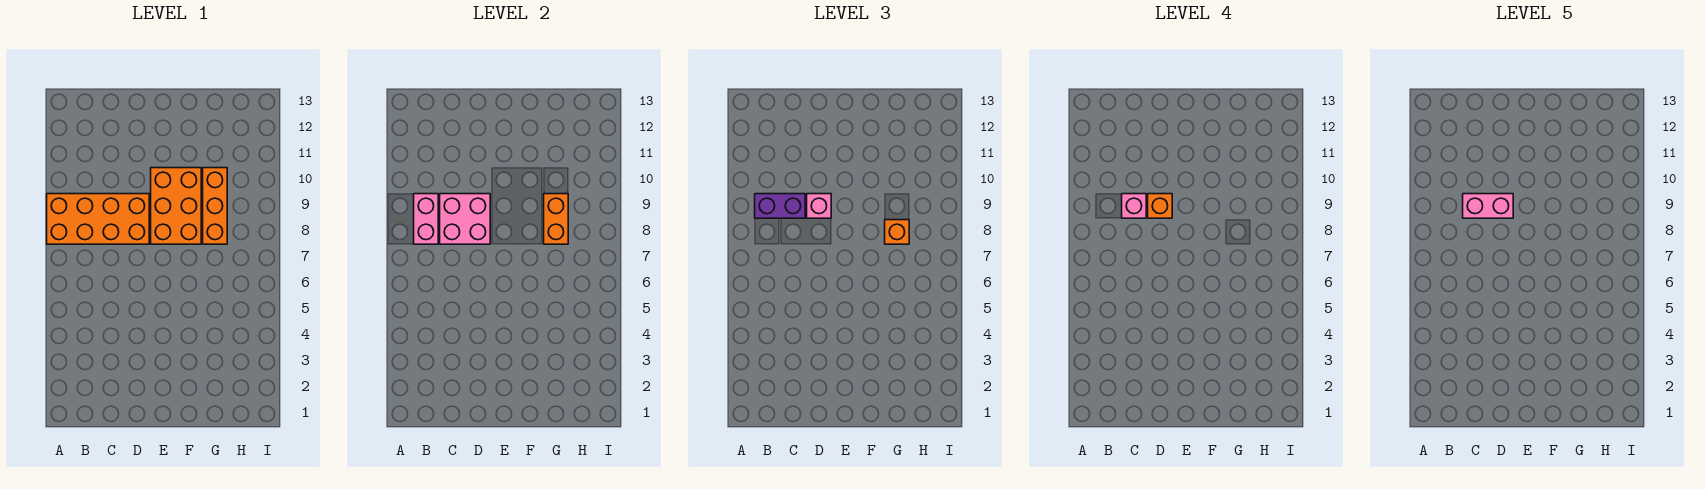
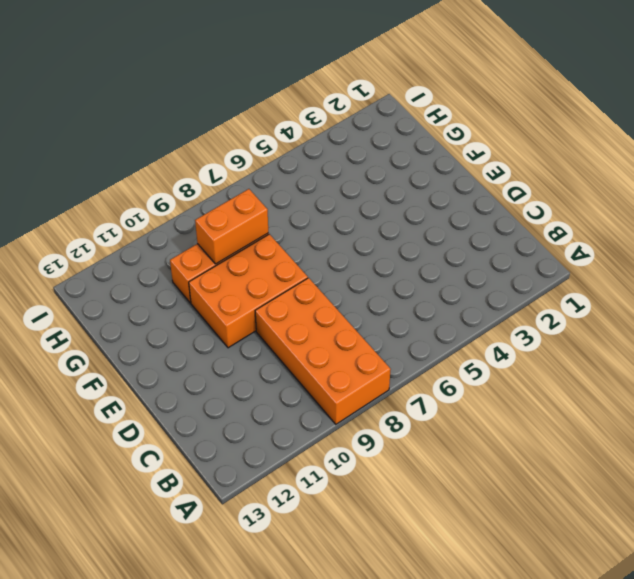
none -> pink 1x2 brick [414,194,438,244]
none -> pink 2x2 brick [440,194,490,244]
none -> purple 1x2 brick [755,194,805,218]

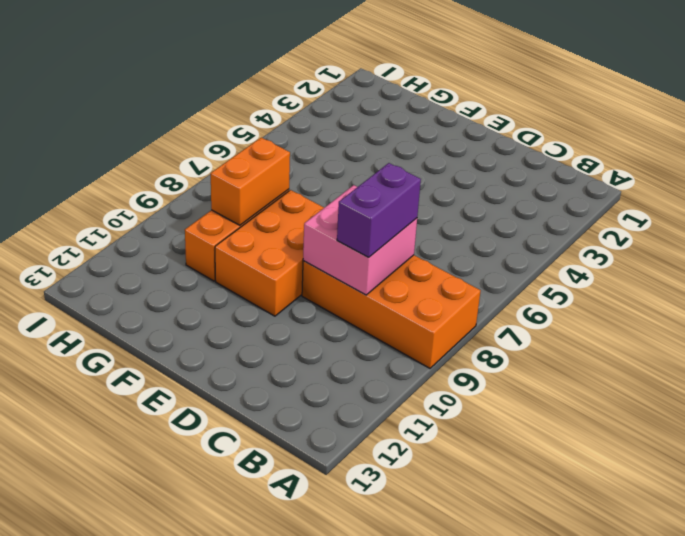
purple 1x2 brick [337,163,421,257] -> purple 1x2 brick turned to [755,194,805,218]
none -> pink 1x2 brick [414,194,438,244]
none -> pink 1x1 brick [807,194,831,218]
none -> orange 1x1 brick [885,220,909,244]

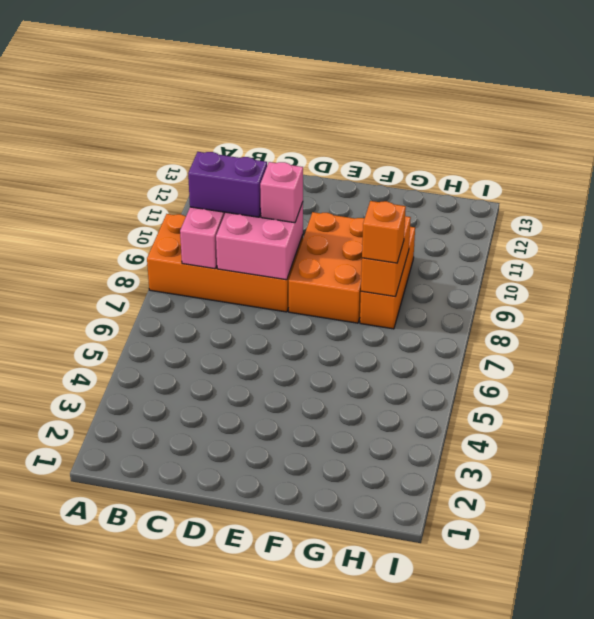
none -> pink 1x1 brick [1122,194,1146,218]
none -> orange 1x1 brick [1148,194,1172,218]
none -> pink 1x2 brick [1463,194,1513,218]

